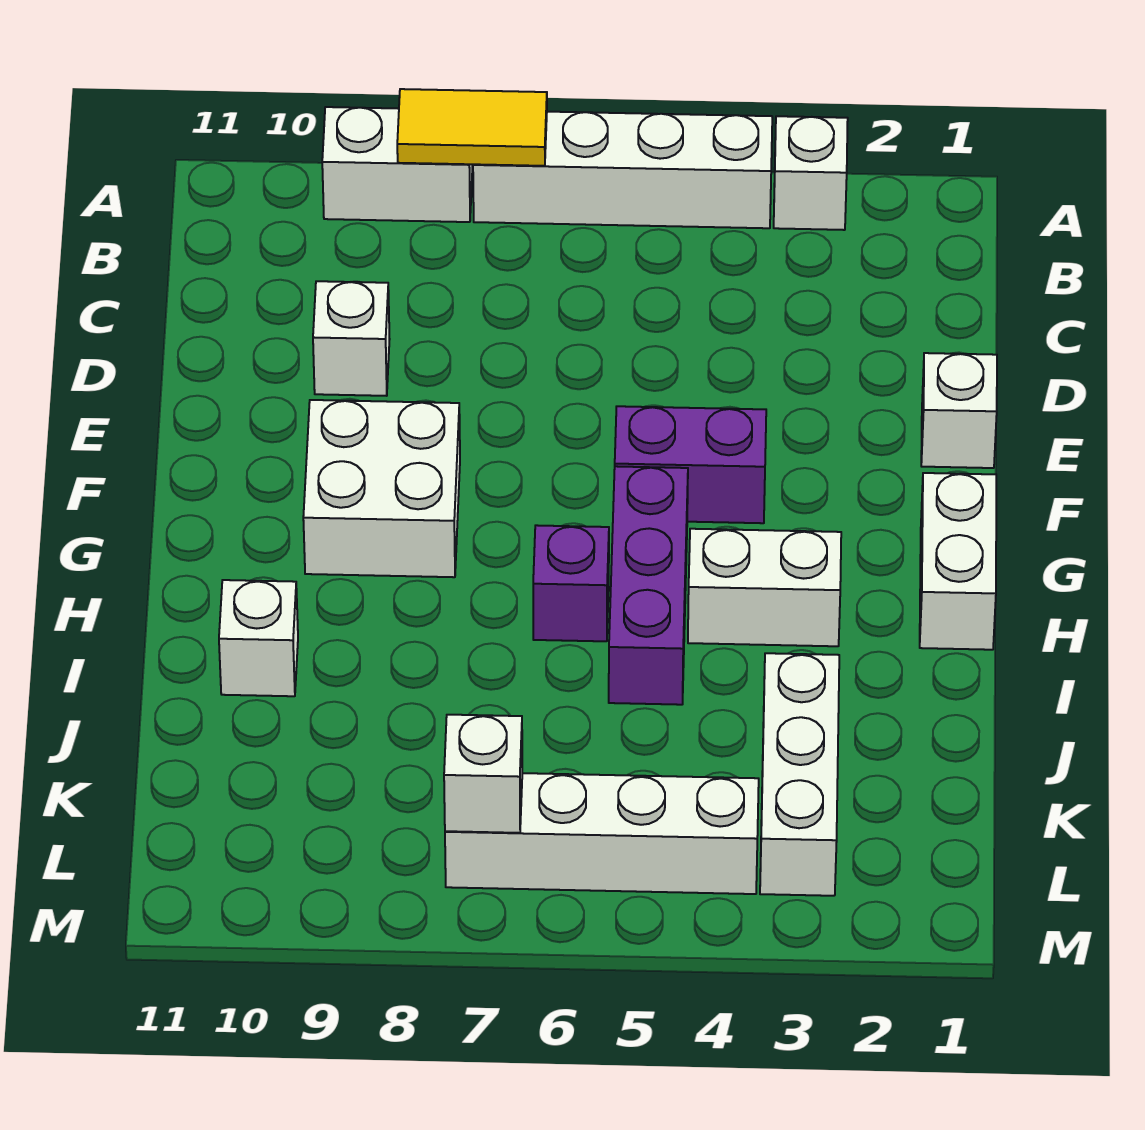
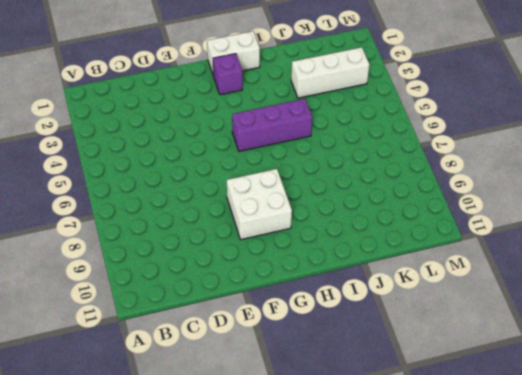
purple 1x1 brick [213,54,242,95] -> purple 1x1 brick moved to [533,525,609,641]
none -> white 1x1 brick [774,116,848,230]
none -> white 1x4 brick [473,112,772,228]
none -> white 1x2 brick [322,107,472,222]

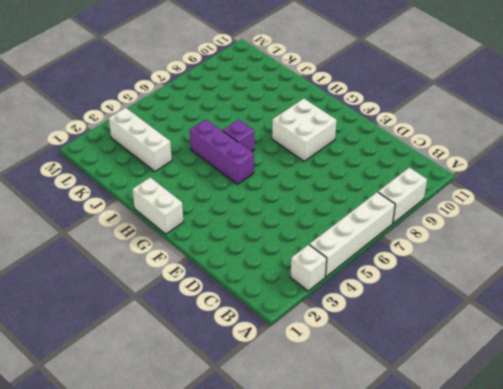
none -> white 1x1 brick [313,281,390,396]
none -> white 1x1 brick [921,353,997,468]
none -> purple 1x2 brick [615,406,766,523]

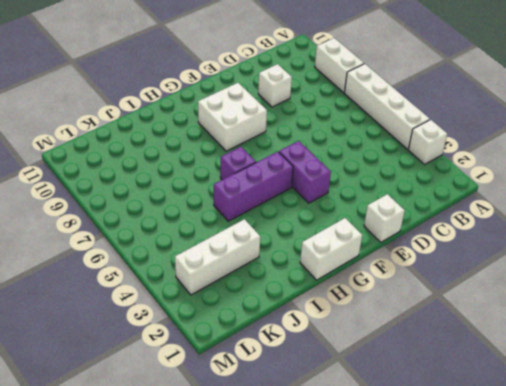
none -> white 1x2 brick [688,529,841,646]
none -> white 1x1 brick [219,580,298,696]
none -> white 1x4 brick [445,773,759,894]

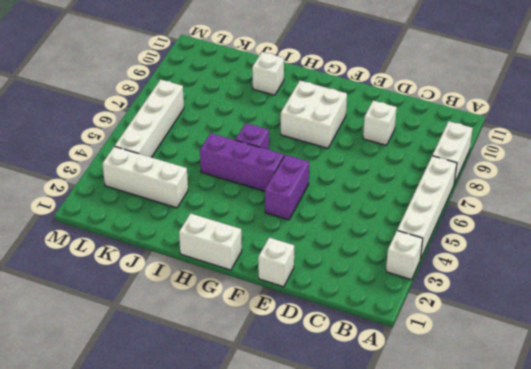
none -> white 1x2 brick [688,529,841,646]
none -> yellow 1x2 tile [397,89,547,166]
none -> white 1x1 brick [444,715,522,833]

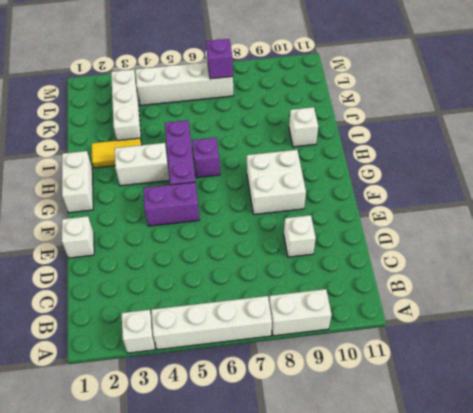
yellow 1x2 tile [92,138,142,168] -> yellow 1x2 tile moved to [397,89,547,166]
purple 1x1 brick [206,39,233,79] -> white 1x1 brick [444,715,522,833]

